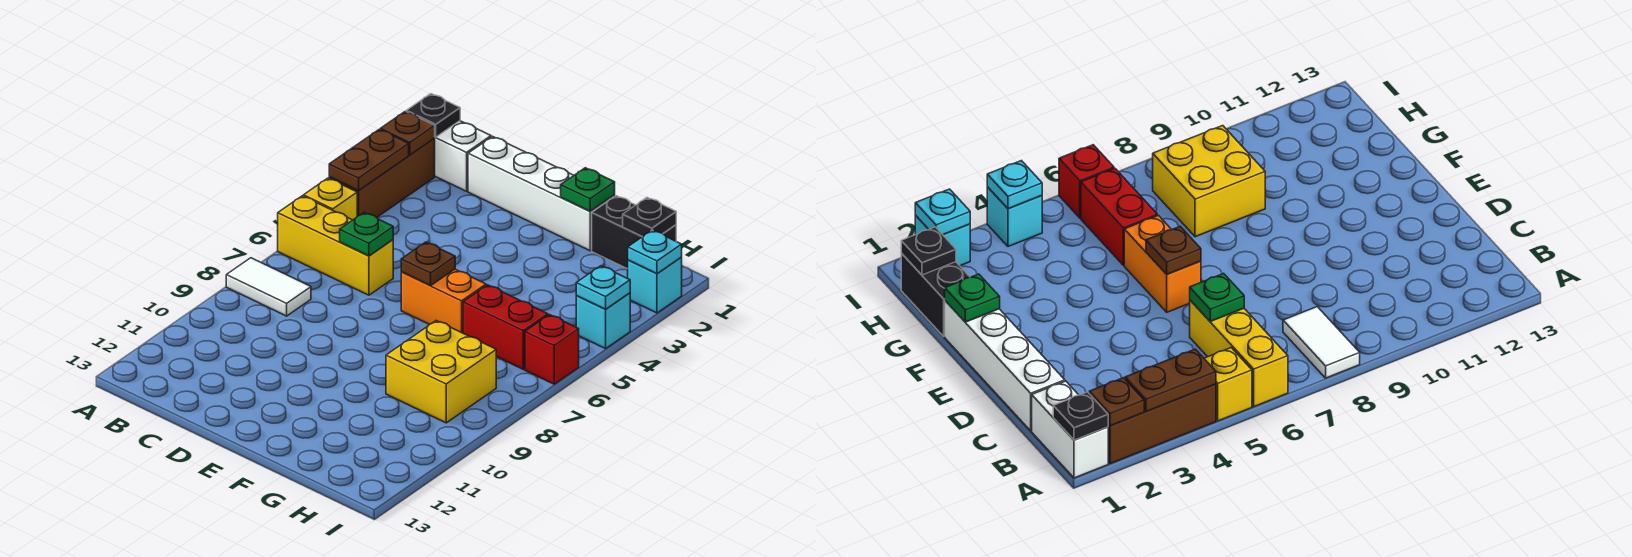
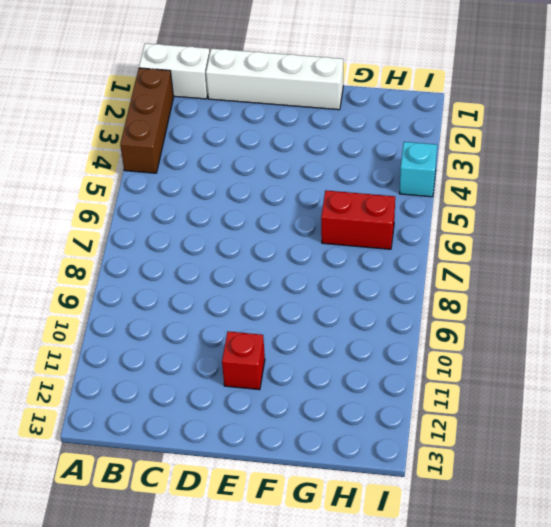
red 1x1 brick [222,331,265,390] -> red 1x1 brick moved to [525,315,579,384]
none -> yellow 1x1 brick [304,178,357,220]
none -> yellow 1x3 brick [278,196,393,295]
none -> white 1x2 tile [226,258,311,316]

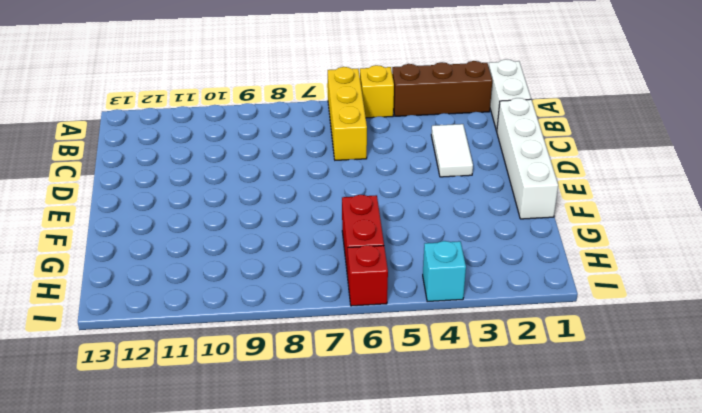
white 1x2 tile [431,124,473,177] -> white 1x2 tile moved to [226,258,311,316]
none -> orange 1x2 brick [401,269,486,333]
none -> black 1x2 brick [592,196,676,269]
none -> yellow 2x2 brick [386,321,496,423]

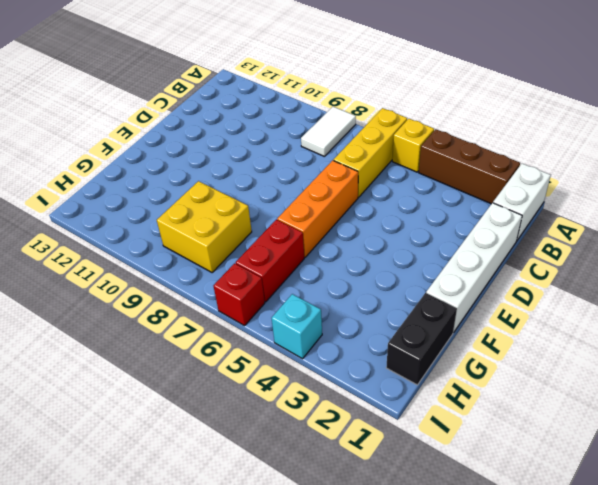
orange 1x3 brick [277,160,358,257] -> orange 1x2 brick [401,269,486,333]
none -> cyan 1x1 brick [628,258,682,313]
none -> black 1x1 plate [406,94,460,137]
none -> brown 1x1 plate [381,112,435,155]

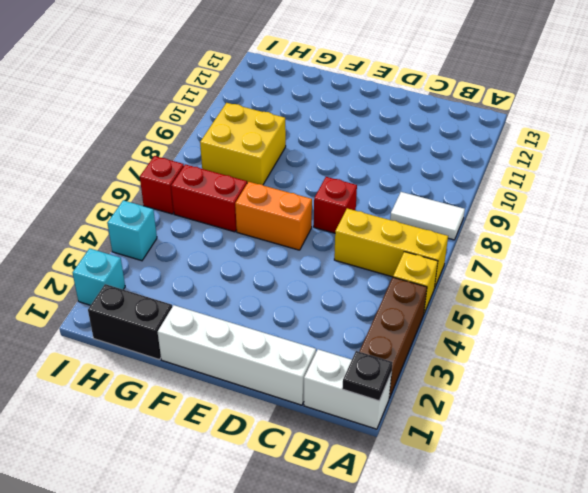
red 1x1 brick [314,177,357,233] -> none
none -> brown 1x1 plate [381,112,435,155]
none -> brown 1x2 plate [329,129,409,191]
none -> green 1x1 plate [340,213,393,256]

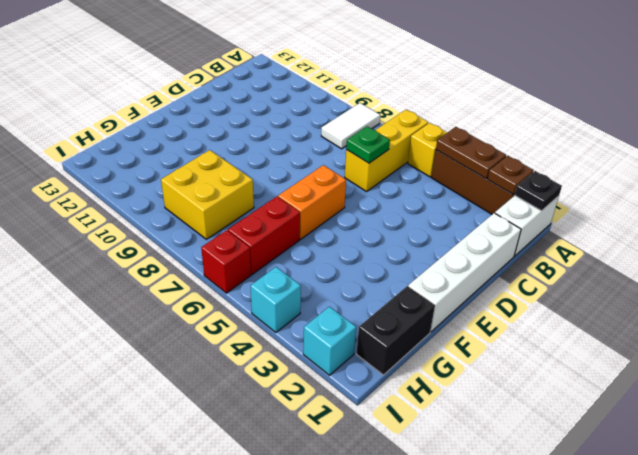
none -> brown 1x1 plate [401,242,455,285]
none -> green 1x1 plate [561,168,615,211]
none -> black 1x1 plate [623,198,676,237]

